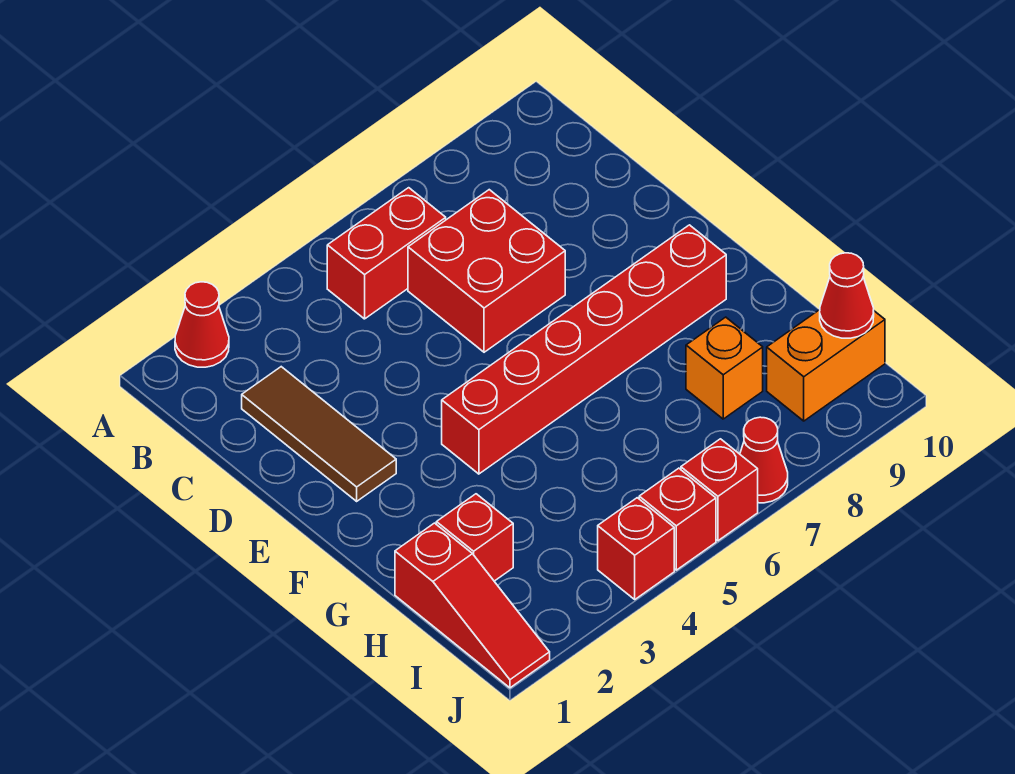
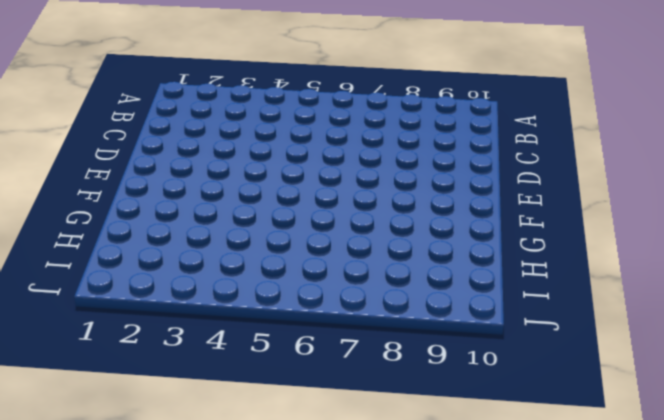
none -> red 1x1 cone [175,282,229,367]
none -> red 1x2 brick [327,188,446,319]
none -> brown 1x3 tile [242,367,396,501]

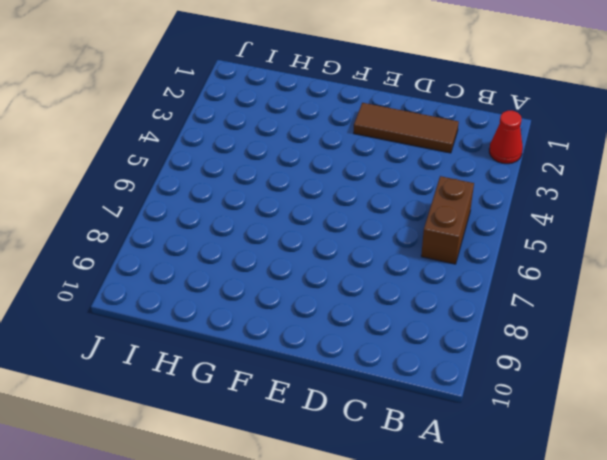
brown 1x2 brick [421,176,474,264] -> red 1x2 brick [327,188,446,319]
none -> red 2x2 brick [408,190,565,352]
none -> red 1x6 brick [442,225,726,474]
none -> red 1x3 slope [395,523,550,688]

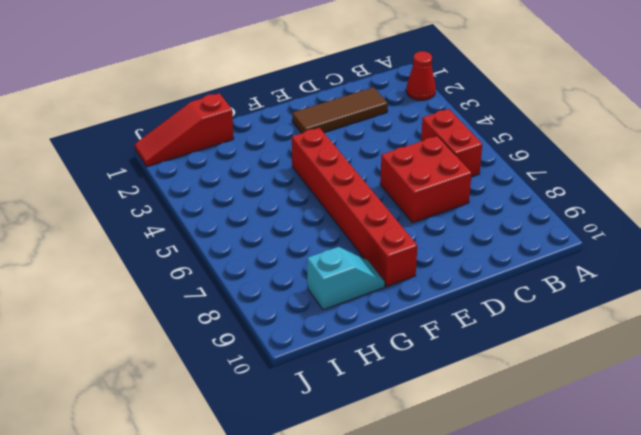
cyan 1x2 slope [307,247,385,310] -> none
none -> red 1x1 brick [436,494,513,581]
none -> orange 1x1 brick [686,317,763,419]
none -> orange 1x2 brick [767,310,885,421]

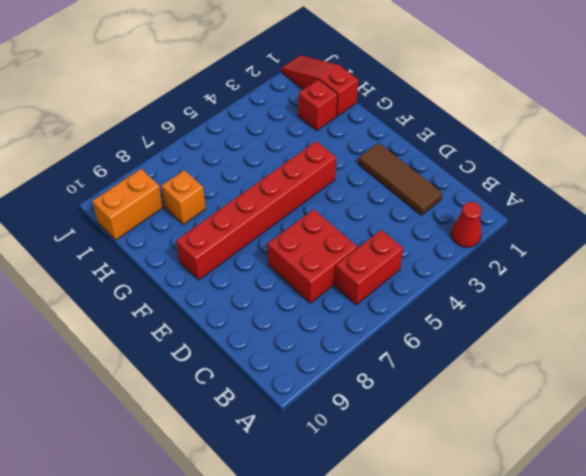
none -> red 1x1 brick [598,498,674,599]
none -> red 1x1 brick [639,468,716,570]
none -> red 1x1 brick [681,439,758,541]

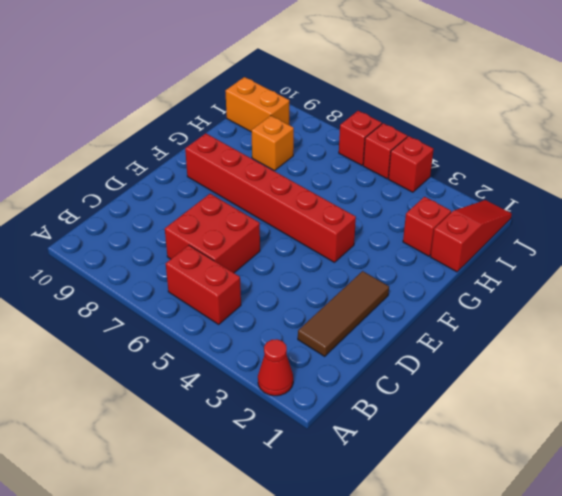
none -> red 1x1 cone [740,417,788,503]
none -> red 1x1 cone [820,253,874,338]

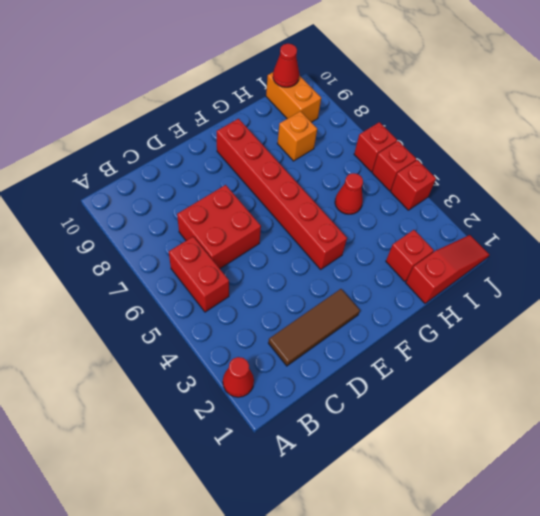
red 1x1 cone [335,173,363,214] -> red 1x1 cone moved to [740,417,788,503]

